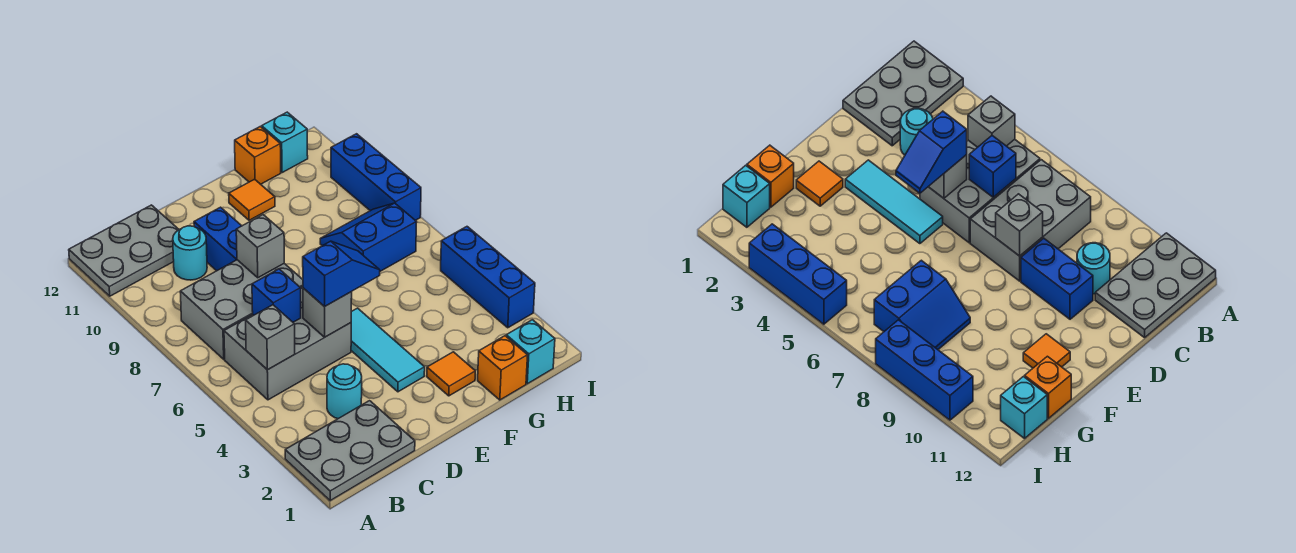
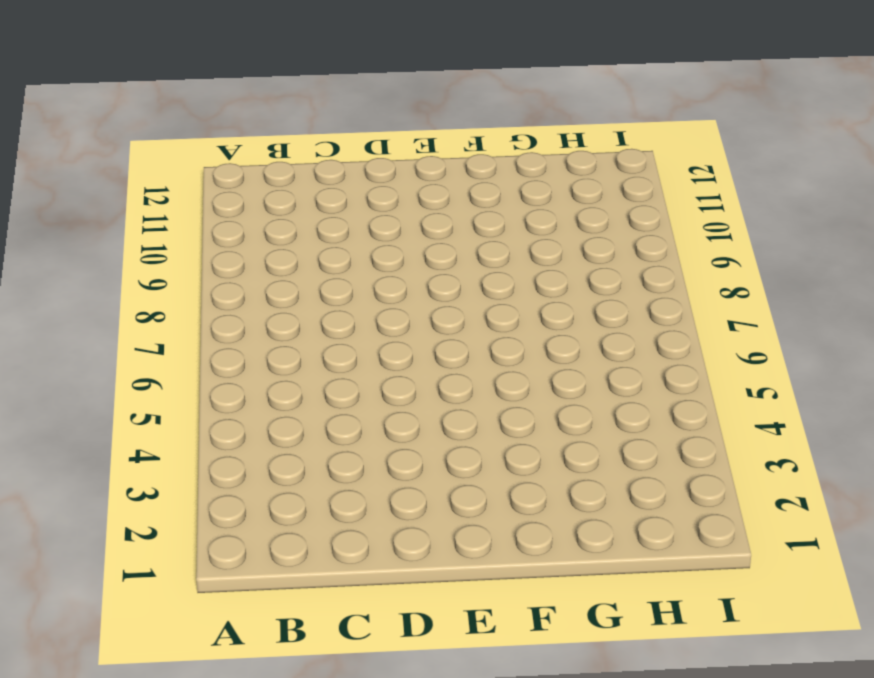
none -> grey 2x3 plate [285,401,415,501]
none -> grey 2x3 plate [69,205,179,296]
none -> grey 2x3 brick [224,287,351,400]

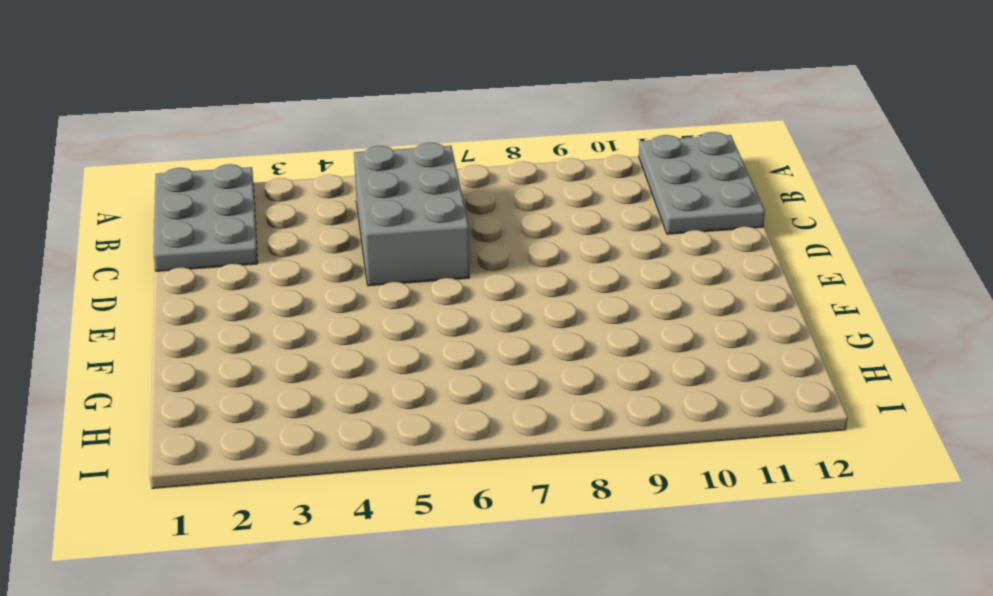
none -> grey 2x3 brick [180,260,303,359]
none -> cyan 1x1 round brick [327,364,362,419]
none -> cyan 1x1 round brick [173,226,207,280]

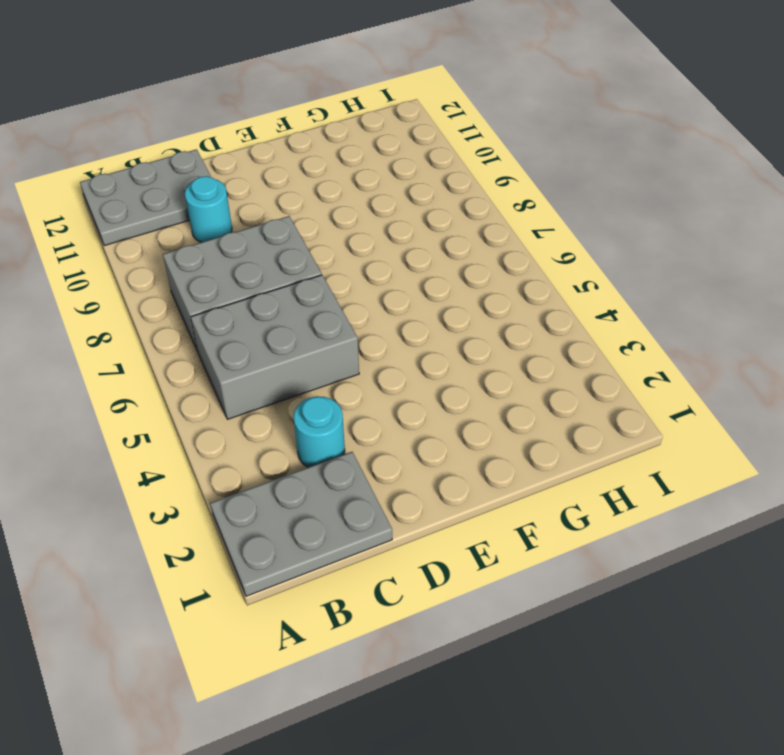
none -> blue 1x2 brick [194,207,241,271]
none -> cyan 1x3 tile [351,308,425,392]
none -> orange 1x1 tile [427,352,475,396]

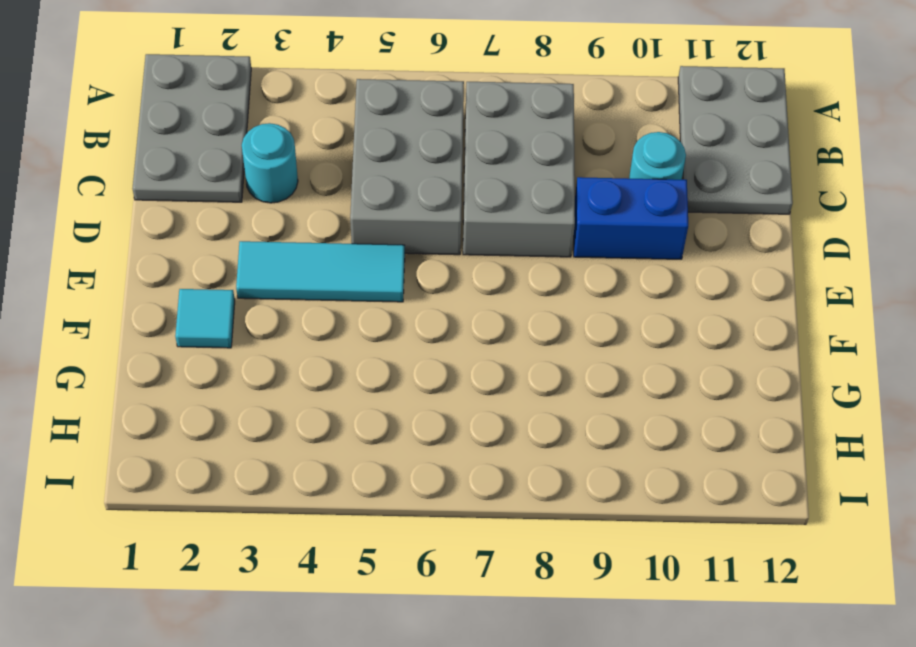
cyan 1x1 tile [175,289,235,348] -> orange 1x1 tile [427,352,475,396]
none -> orange 1x1 tile [229,179,275,220]
none -> orange 1x1 brick [478,336,528,400]
none -> blue 2x2 slope [320,203,417,271]

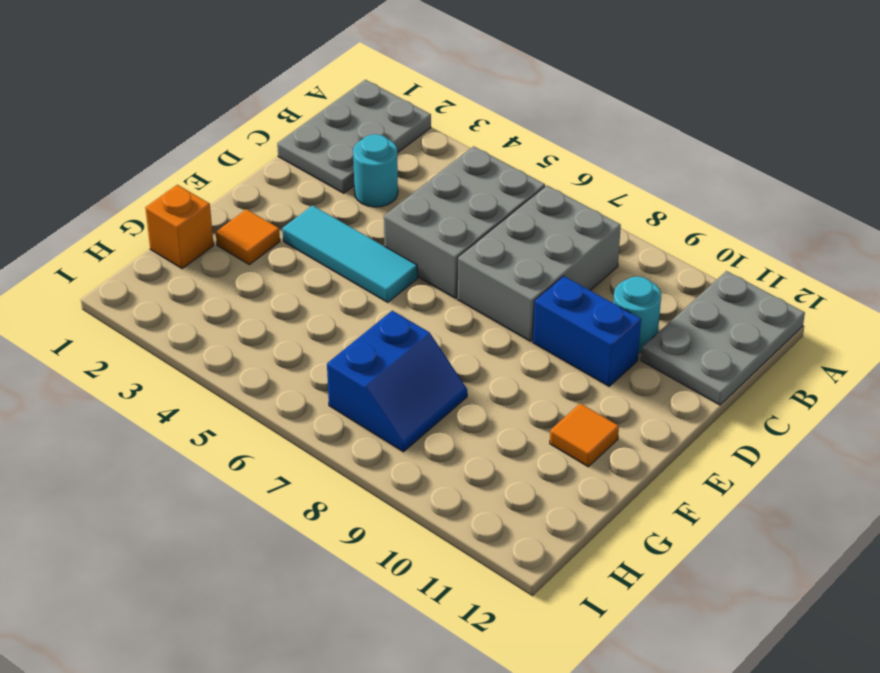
none -> orange 1x1 brick [235,127,281,184]
none -> cyan 1x1 brick [506,320,555,384]
none -> cyan 1x1 brick [262,112,308,173]

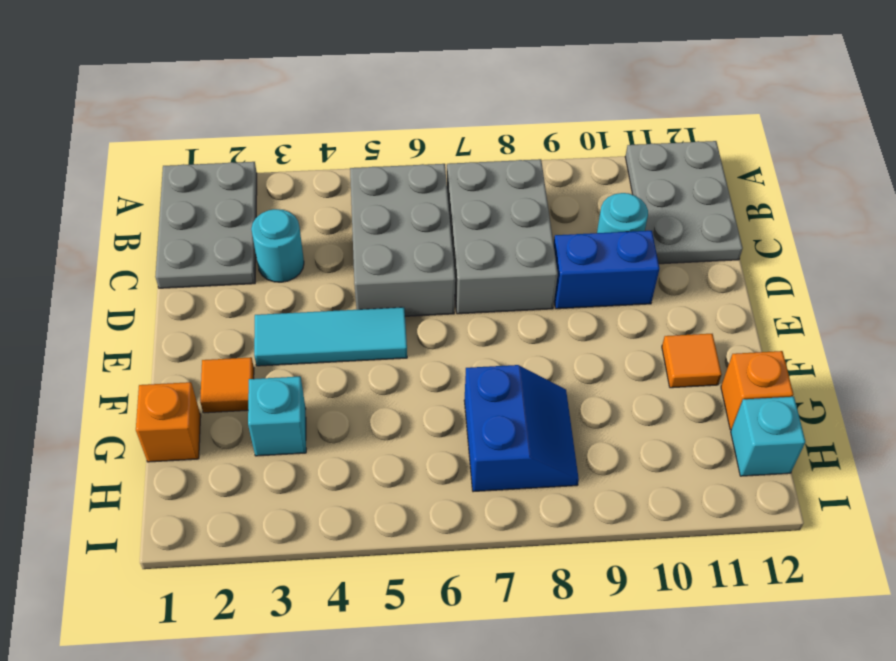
cyan 1x1 brick [248,377,306,456] -> cyan 1x1 brick moved to [506,320,555,384]
none -> blue 1x3 brick [441,227,535,328]
none -> blue 1x3 brick [331,134,421,220]
none -> grey 1x1 brick [246,305,295,370]

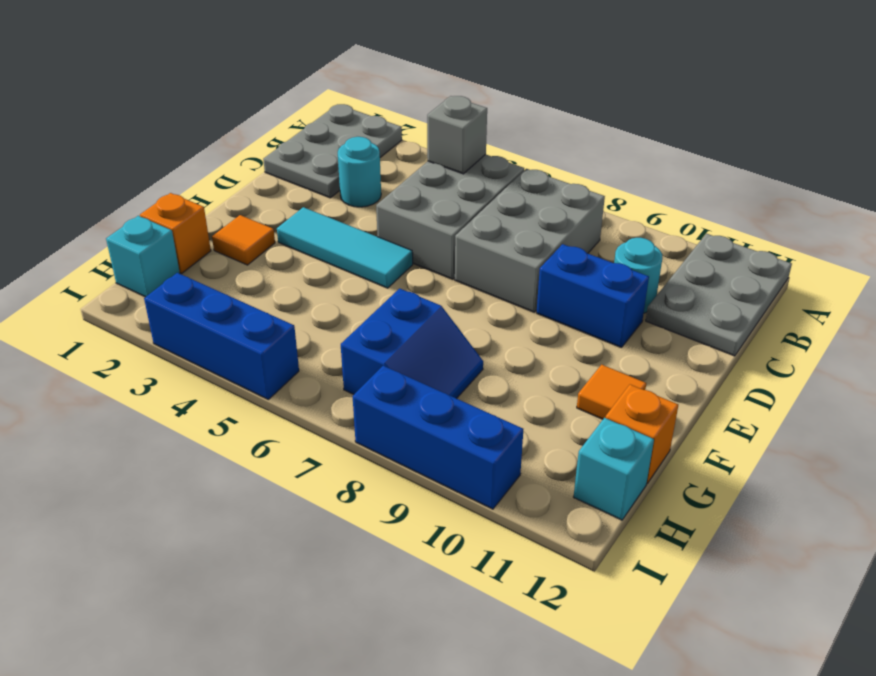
none -> blue 1x1 brick [252,269,301,322]
none -> grey 1x1 brick [303,288,352,337]
none -> grey 1x1 brick [236,215,284,278]

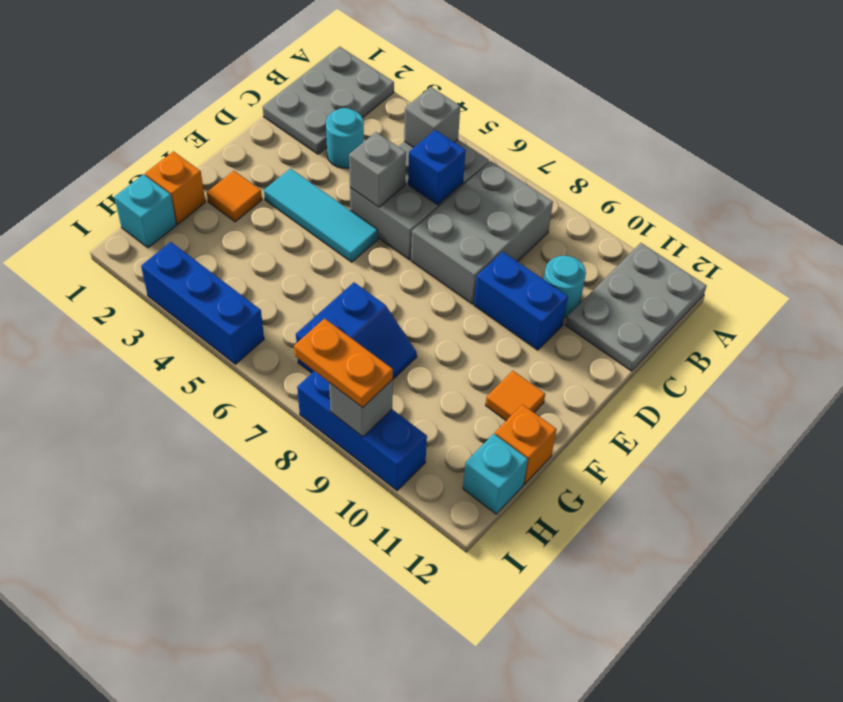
orange 1x2 plate [294,319,393,408] -> none
grey 1x1 brick [329,380,393,437] -> grey 1x1 brick moved to [236,215,284,278]
none -> blue 1x2 slope [303,241,380,307]

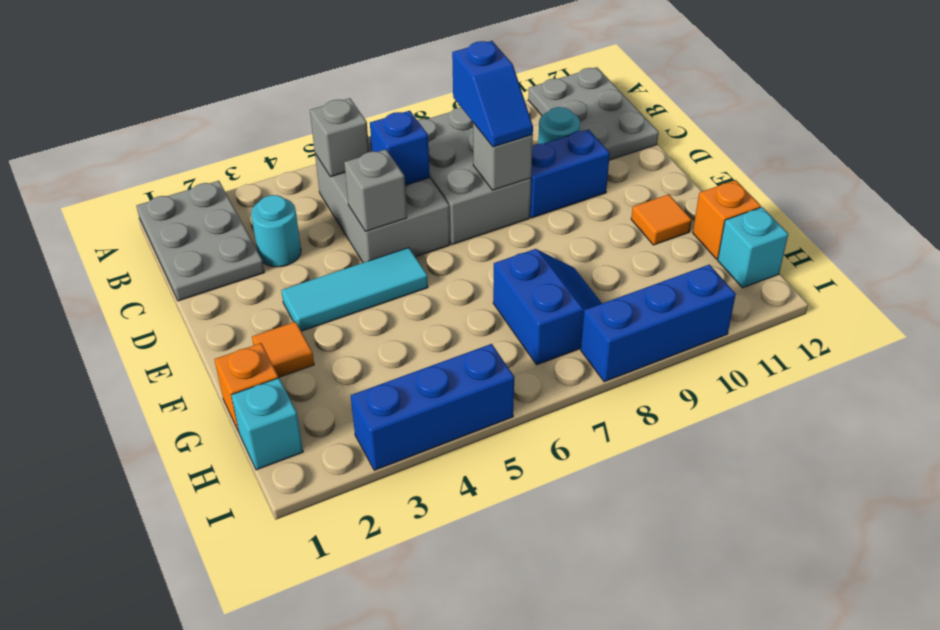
blue 1x2 slope [452,41,533,147] -> blue 1x2 slope moved to [303,241,380,307]

